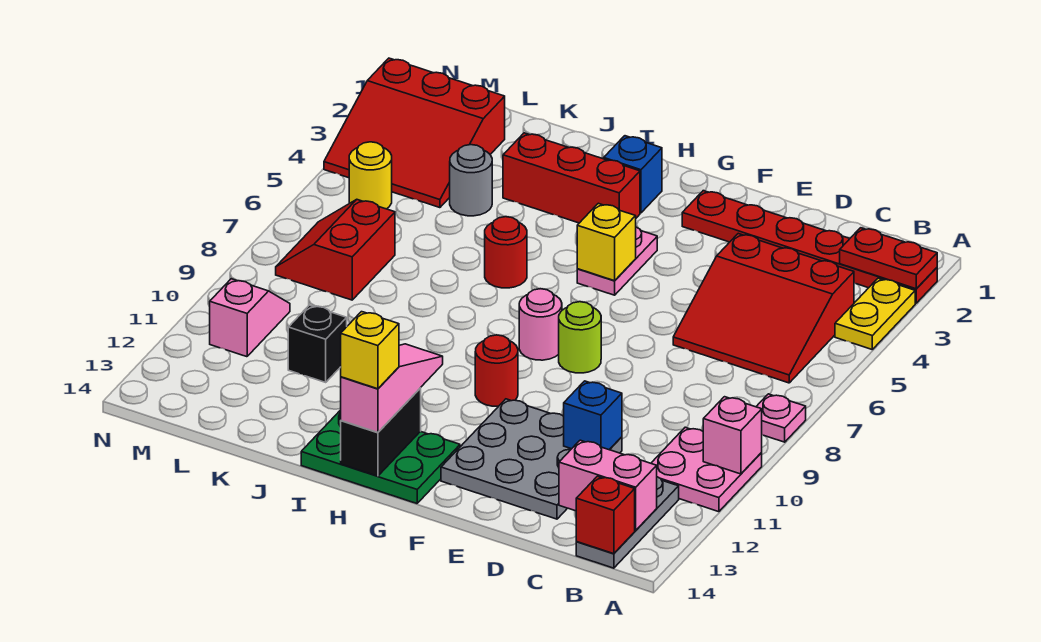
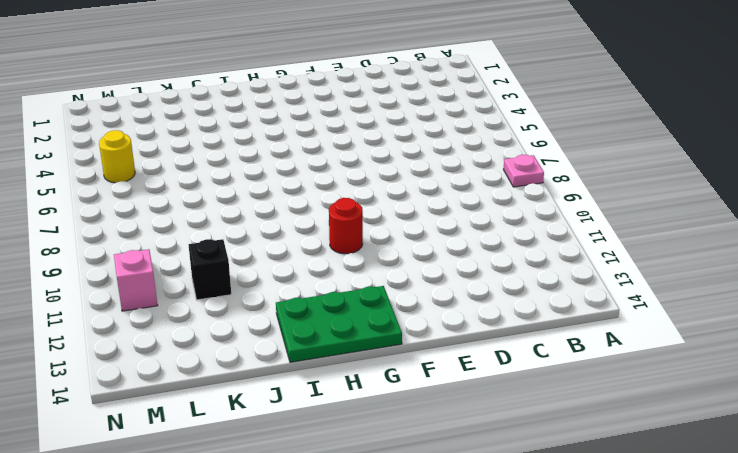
none -> red 1x6 plate [682,191,937,303]
none -> yellow 1x2 plate [835,278,915,349]
none -> pink 2x2 plate [651,427,762,512]
none -> red 3x3 slope [673,234,854,383]

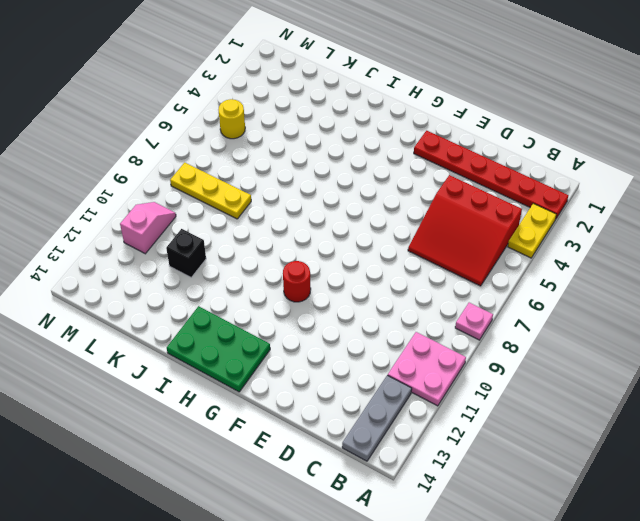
yellow 1x3 plate [170,163,251,219] -> red 2x2 slope [276,200,395,300]
none -> grey 3x3 plate [441,399,622,519]
none -> lime 1x1 round brick [559,302,601,373]
none -> pink 1x2 plate [577,227,657,295]
none -> pink 1x1 round brick [519,289,562,360]

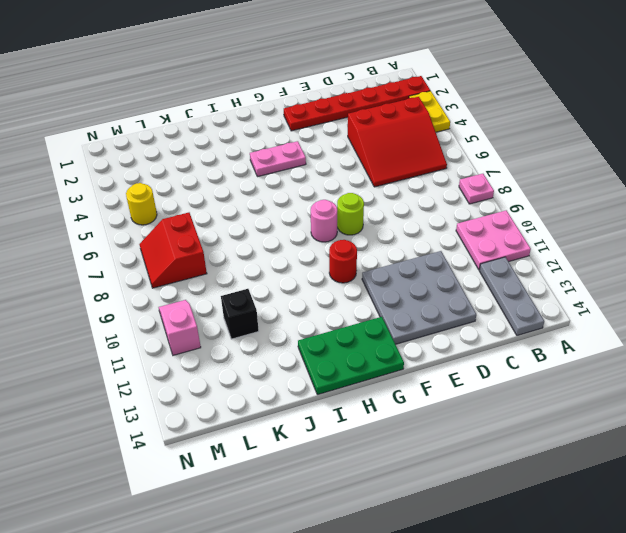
pink 1x2 plate [250,141,306,177] -> pink 1x2 plate turned to [577,227,657,295]
none -> blue 1x1 brick [604,136,662,213]
none -> red 1x3 brick [503,133,640,223]
none -> red 1x1 round brick [485,217,527,288]
none -> grey 1x1 round brick [450,145,492,216]

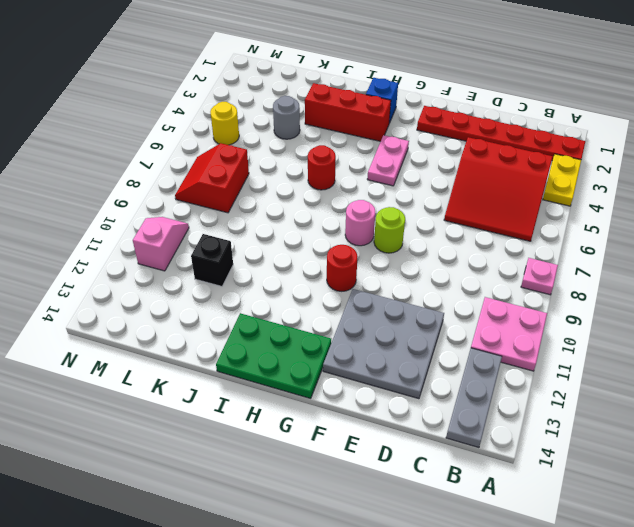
none -> red 3x3 slope [324,58,505,208]
none -> red 1x2 plate [840,228,937,289]
none -> pink 1x1 brick [703,397,762,474]
none -> pink 1x2 brick [559,440,657,530]

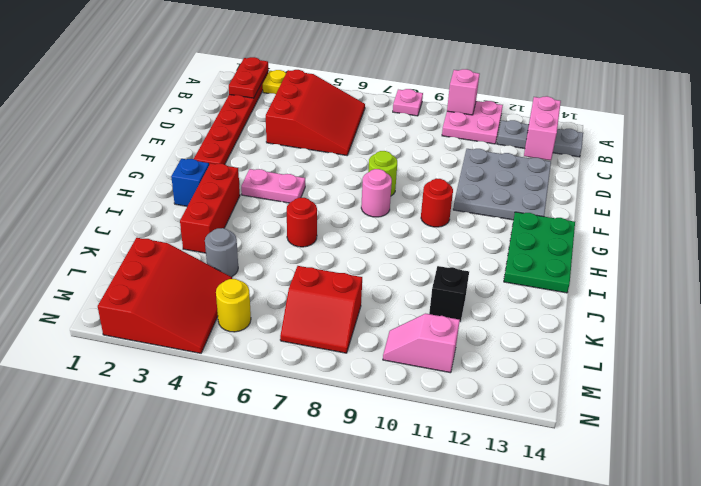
none -> red 1x1 brick [576,476,635,554]
none -> blue 1x1 brick [564,381,622,450]
none -> yellow 1x1 brick [577,203,636,281]
none -> black 1x2 brick [341,388,421,476]

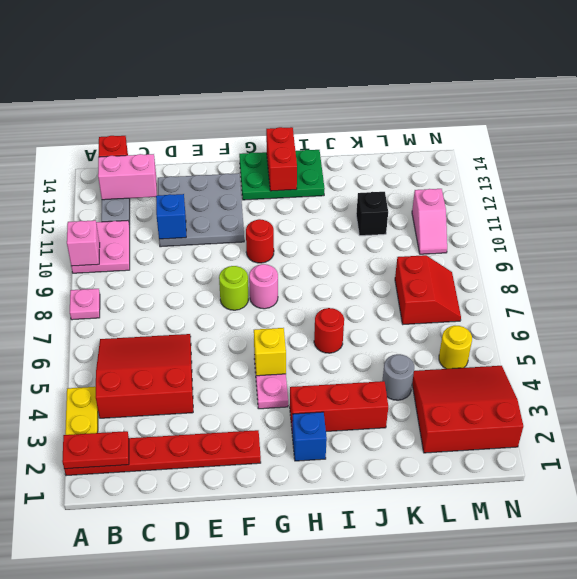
red 1x2 brick [266,127,297,191] -> black 1x2 brick [341,388,421,476]
none -> pink 1x3 slope [341,344,443,432]
none -> yellow 1x1 brick [341,312,399,389]

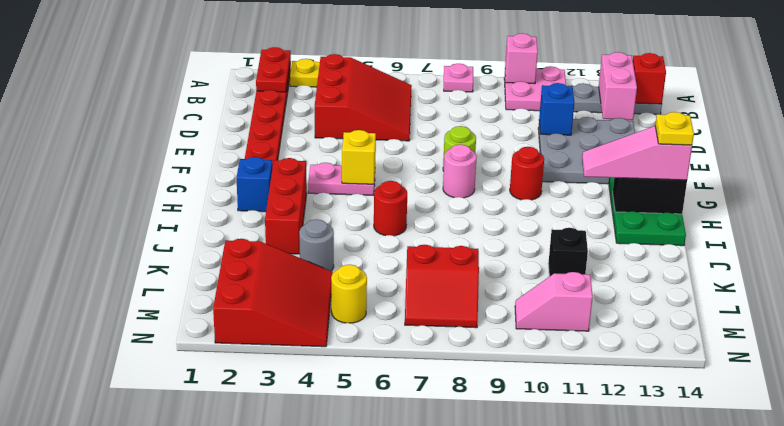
yellow 1x1 plate [655,112,694,145] -> yellow 1x1 brick [341,312,399,389]

